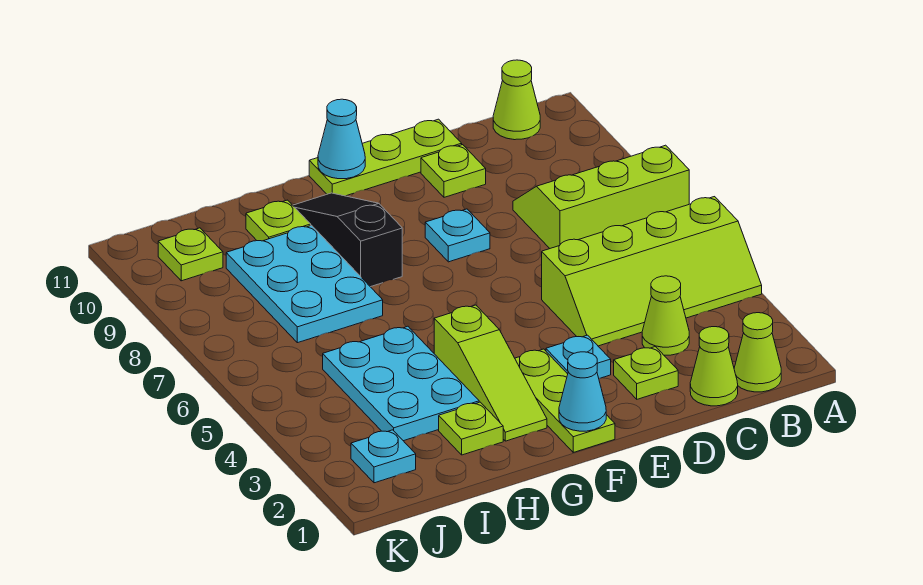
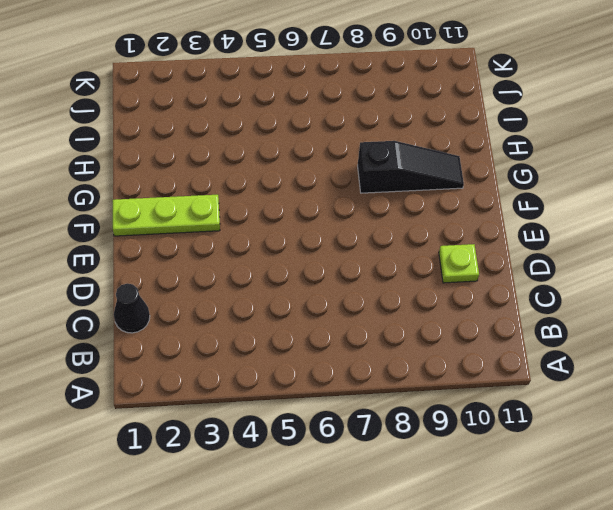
black 1x1 cone [114,283,150,333] -> lime 1x1 cone [690,327,738,406]
none -> lime 2x4 slope [542,197,762,346]
none -> lime 2x3 slope [513,145,689,248]
none -> lime 1x1 cone [734,313,781,392]

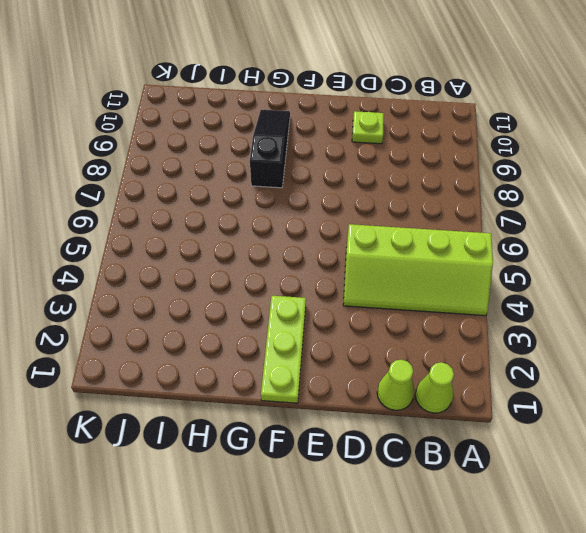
none -> lime 2x3 slope [513,145,689,248]
none -> lime 1x1 cone [493,60,540,140]
none -> lime 1x1 cone [642,276,689,355]

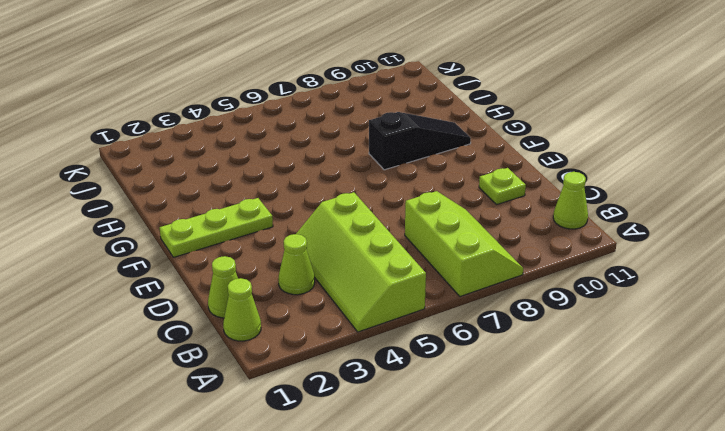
none -> lime 1x1 plate [614,347,678,399]
none -> lime 1x3 plate [309,119,462,196]
none -> cyan 1x1 plate [546,335,611,378]

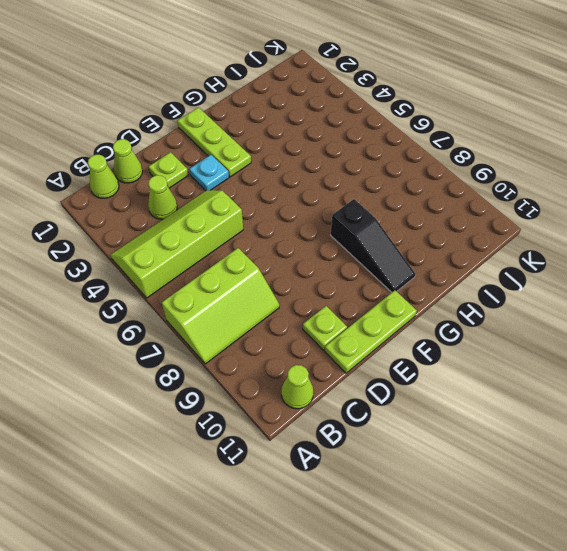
none -> cyan 1x1 plate [425,209,490,262]
none -> lime 1x3 slope [434,305,547,441]
none -> lime 1x1 plate [439,402,503,455]

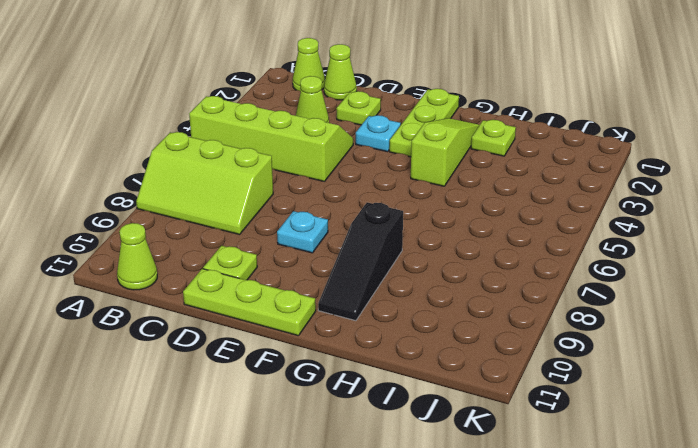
none -> cyan 2x3 plate [323,326,479,441]
none -> cyan 2x3 plate [226,225,383,343]
none -> lime 1x1 plate [246,200,311,241]

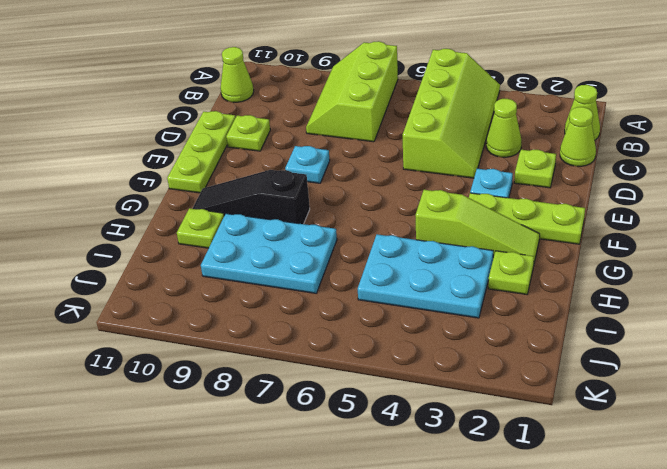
none -> cyan 1x1 plate [351,430,416,483]
none -> lime 1x1 plate [158,228,223,281]
none -> cyan 1x1 cone [559,352,606,431]

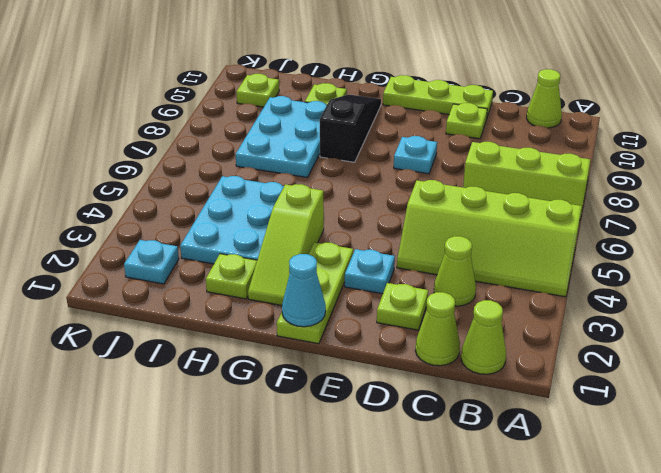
none -> cyan 1x1 cone [318,99,365,179]

